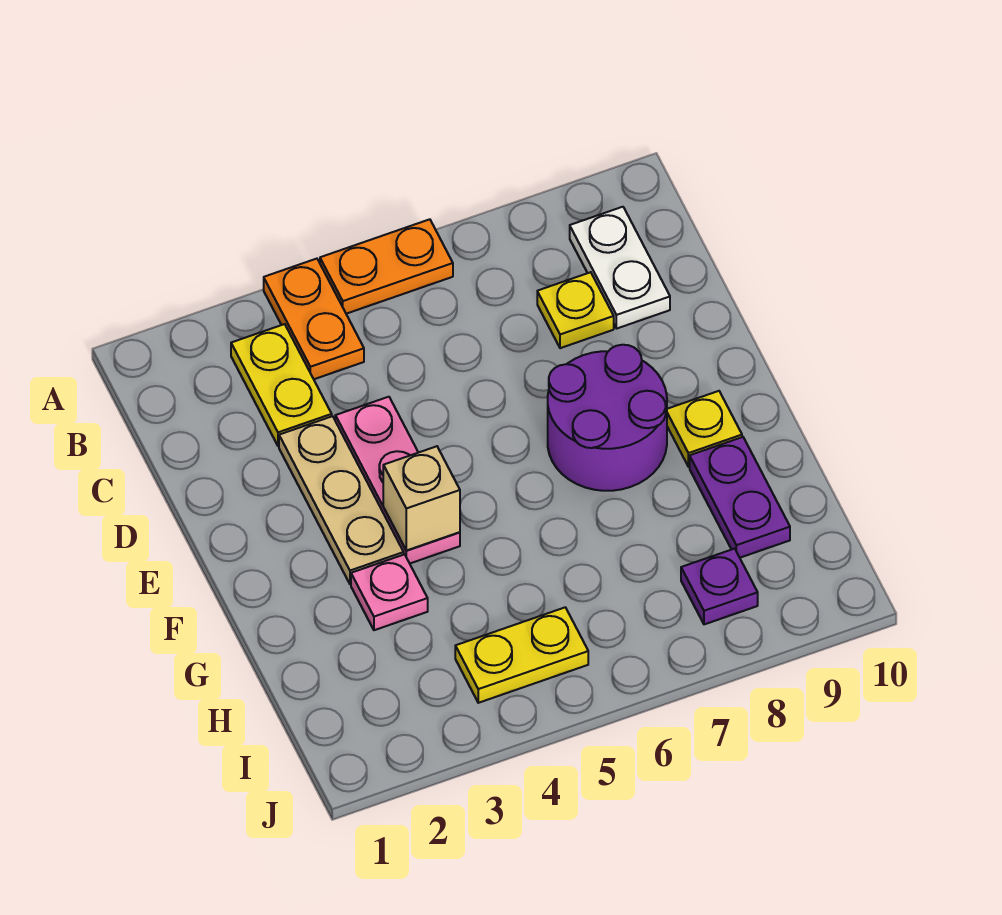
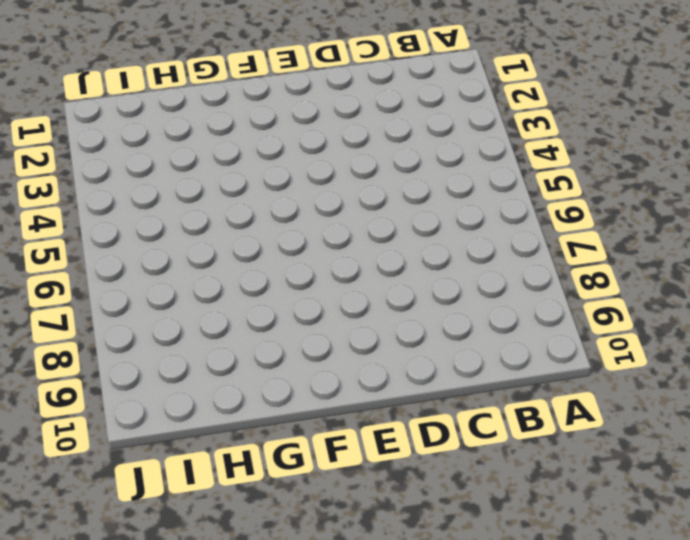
none -> orange 1x2 plate [264,259,364,379]
none -> orange 1x2 plate [320,219,453,314]
none -> yellow 1x2 plate [231,324,332,446]

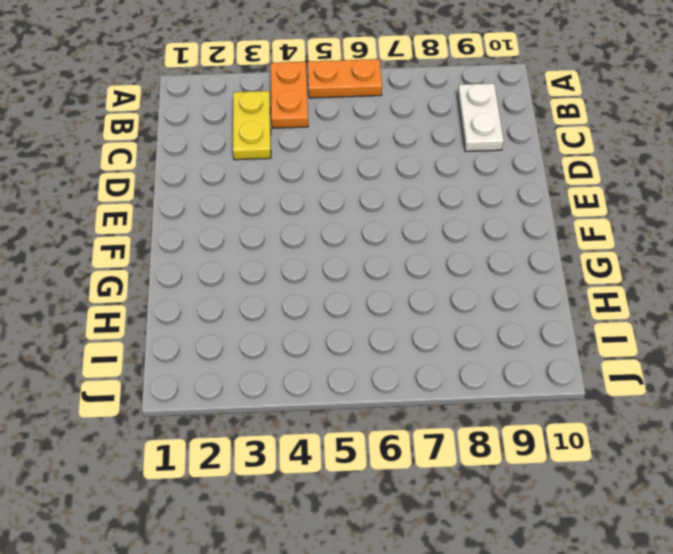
none -> yellow 1x1 plate [537,272,614,348]
none -> tan 1x3 plate [279,416,404,584]
none -> pink 1x3 plate [335,397,460,563]

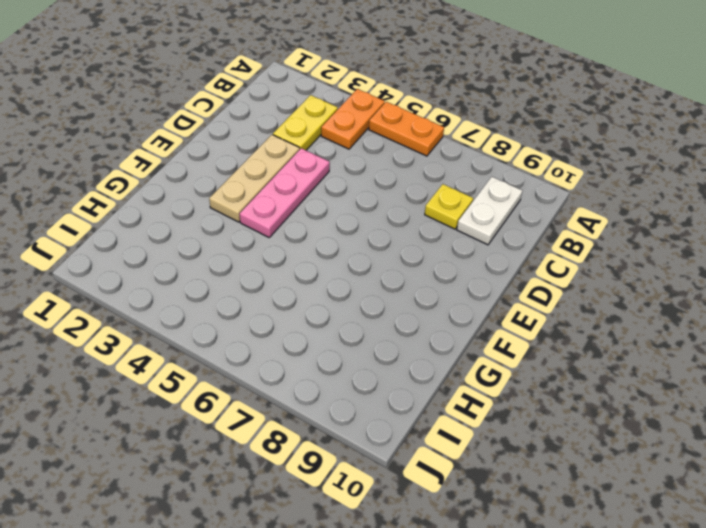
none -> purple 2x2 round brick [548,345,667,491]
none -> yellow 1x1 plate [667,391,742,467]
none -> pink 1x1 plate [351,554,428,630]

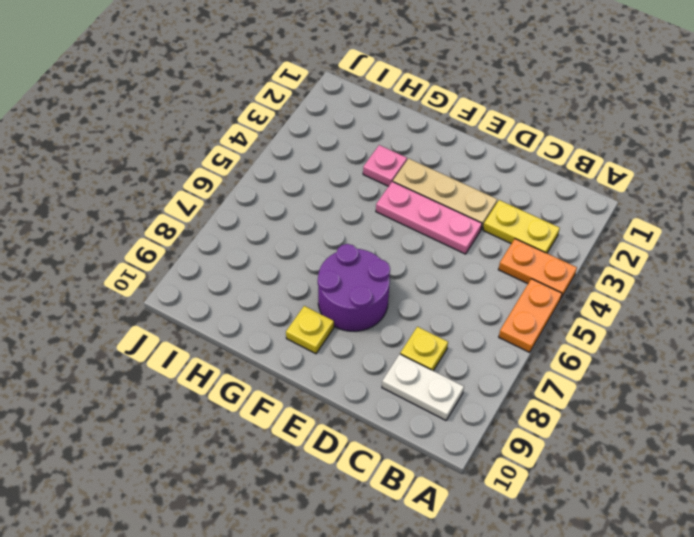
none -> purple 1x2 plate [690,437,790,558]
none -> yellow 1x2 plate [455,607,588,703]
none -> purple 1x1 plate [681,549,758,624]

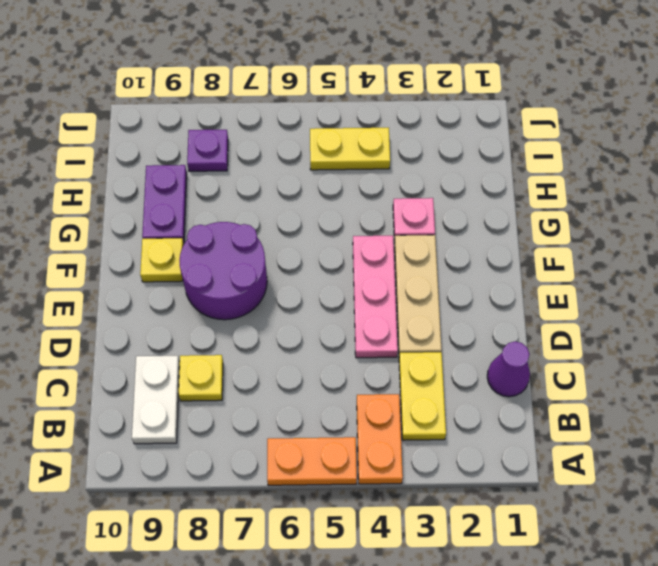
purple 1x1 cone [487,341,530,397] -> none
none -> tan 1x1 brick [383,446,460,551]

